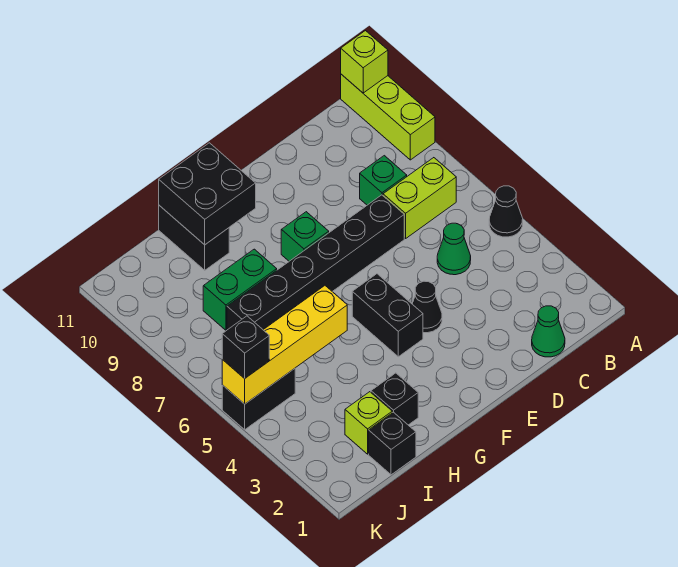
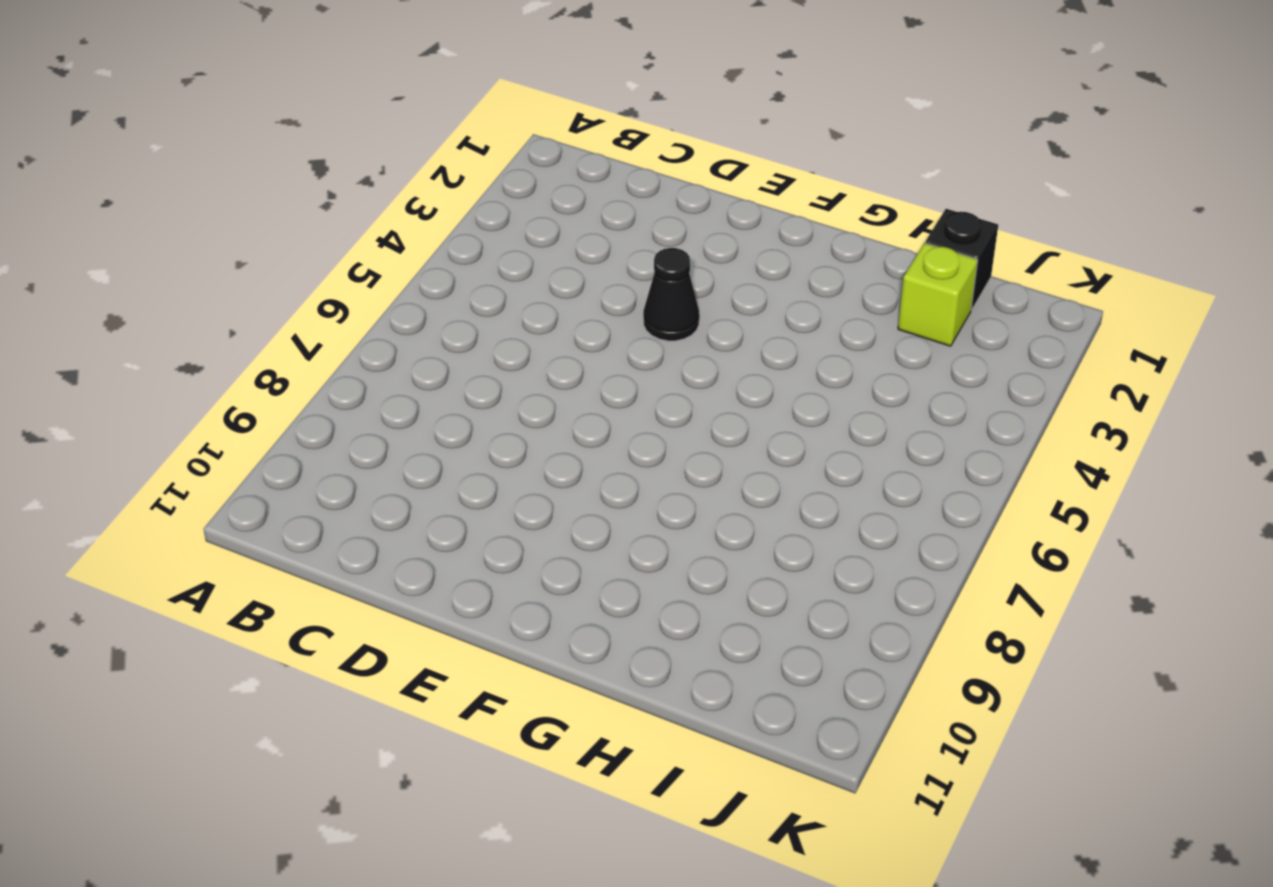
none -> black 1x1 cone [489,186,523,237]
none -> lime 1x3 brick [341,74,435,160]
none -> lime 1x2 brick [383,158,456,239]

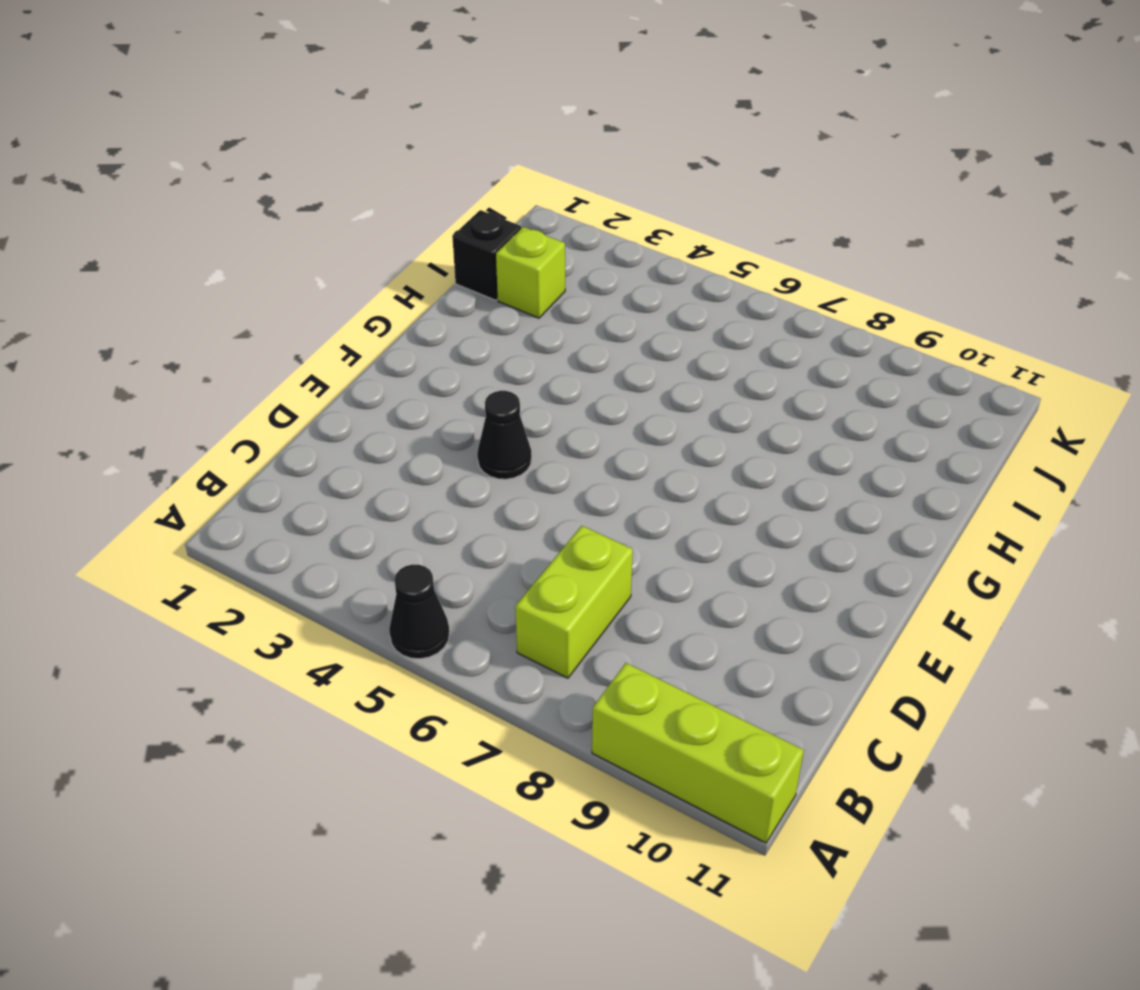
none -> green 1x1 cone [532,306,565,357]
none -> green 1x1 cone [437,223,471,275]
none -> green 1x1 brick [360,156,407,205]

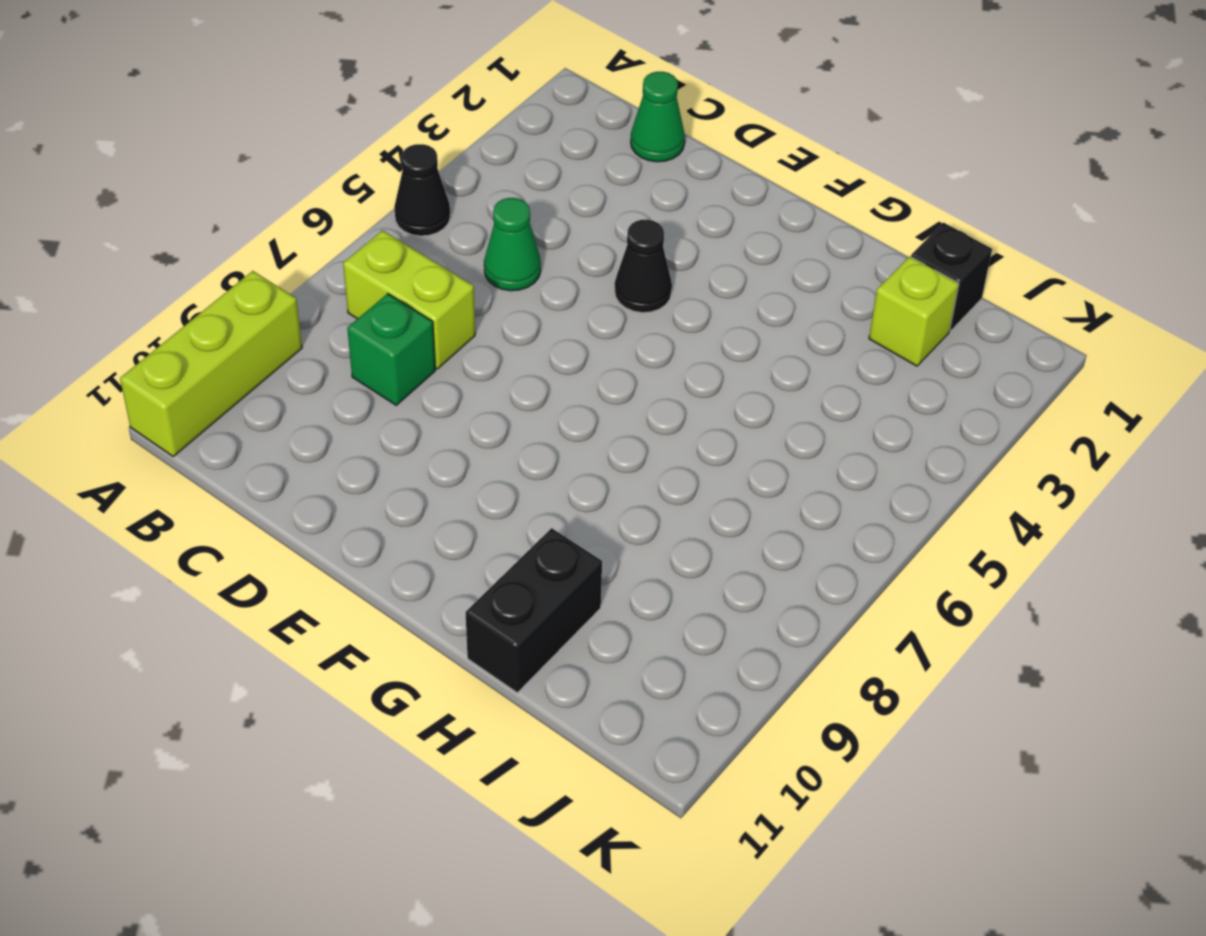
none -> black 1x6 brick [227,195,404,330]
none -> black 1x2 brick [352,274,423,357]
none -> green 1x1 brick [281,212,329,261]

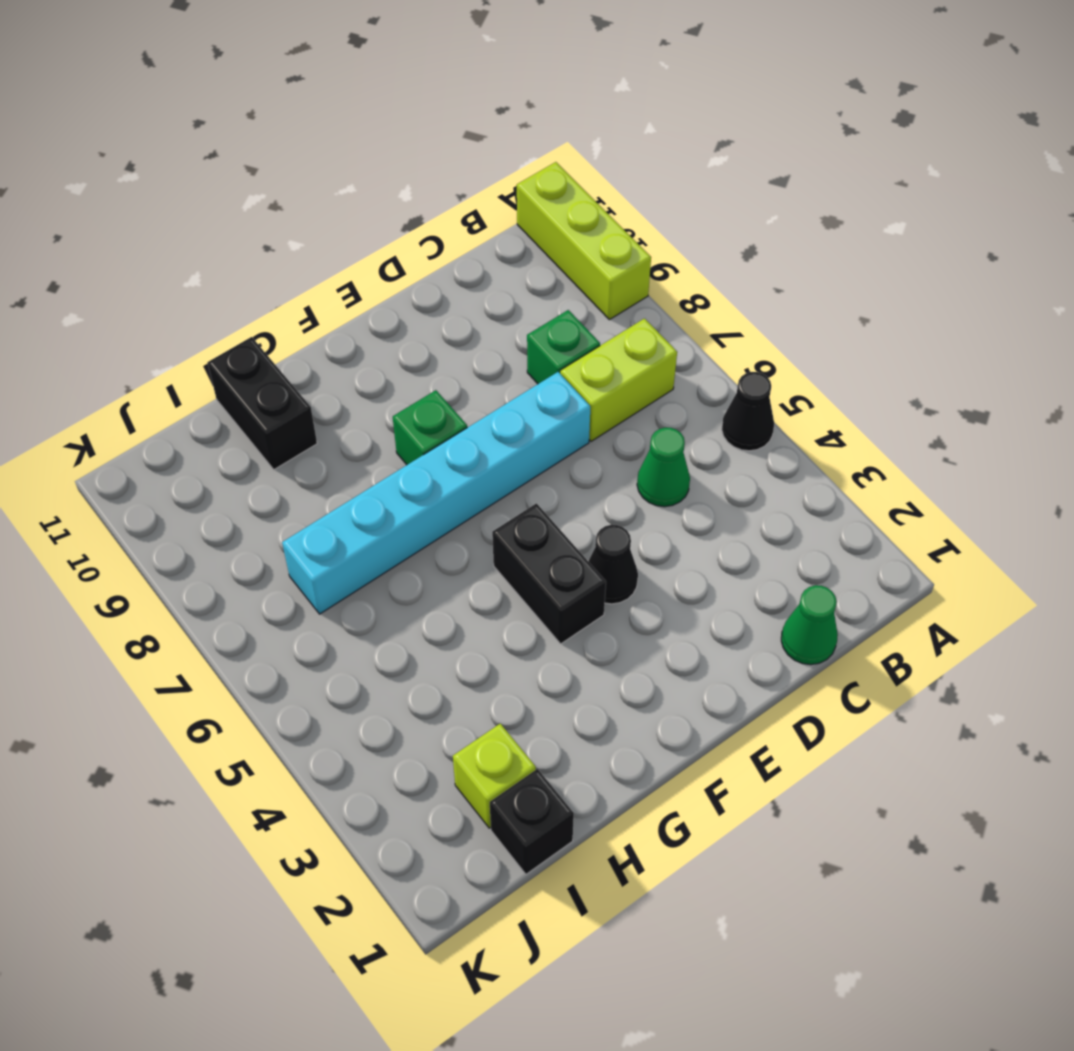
cyan 1x6 brick [282,372,590,614] -> black 1x6 brick [227,195,404,330]
none -> black 1x1 brick [371,373,418,425]
none -> green 1x2 brick [203,249,277,330]
none -> black 1x2 brick [222,369,295,430]

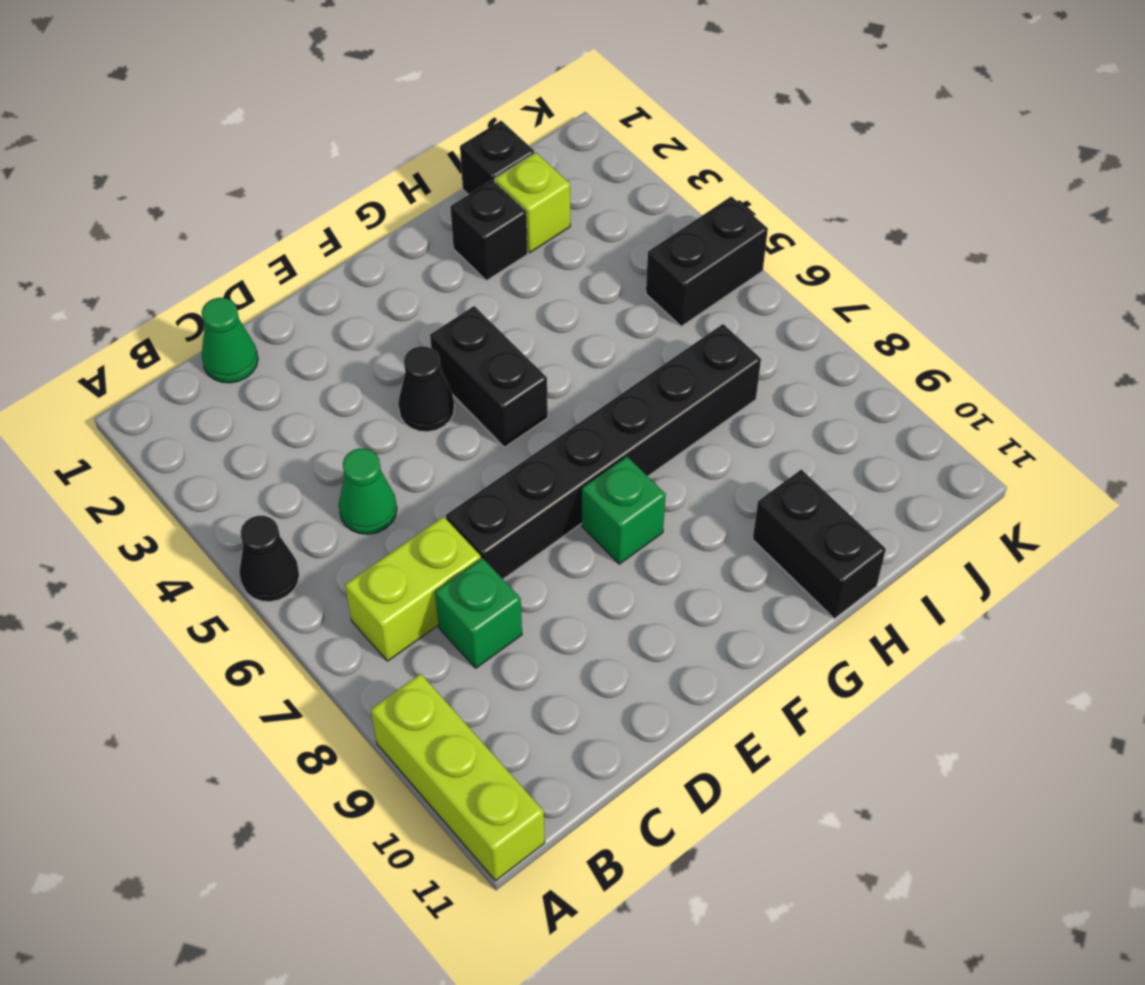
none -> green 1x2 brick [203,249,277,330]
none -> lime 1x1 brick [341,31,388,93]
none -> black 2x2 brick [159,143,256,245]

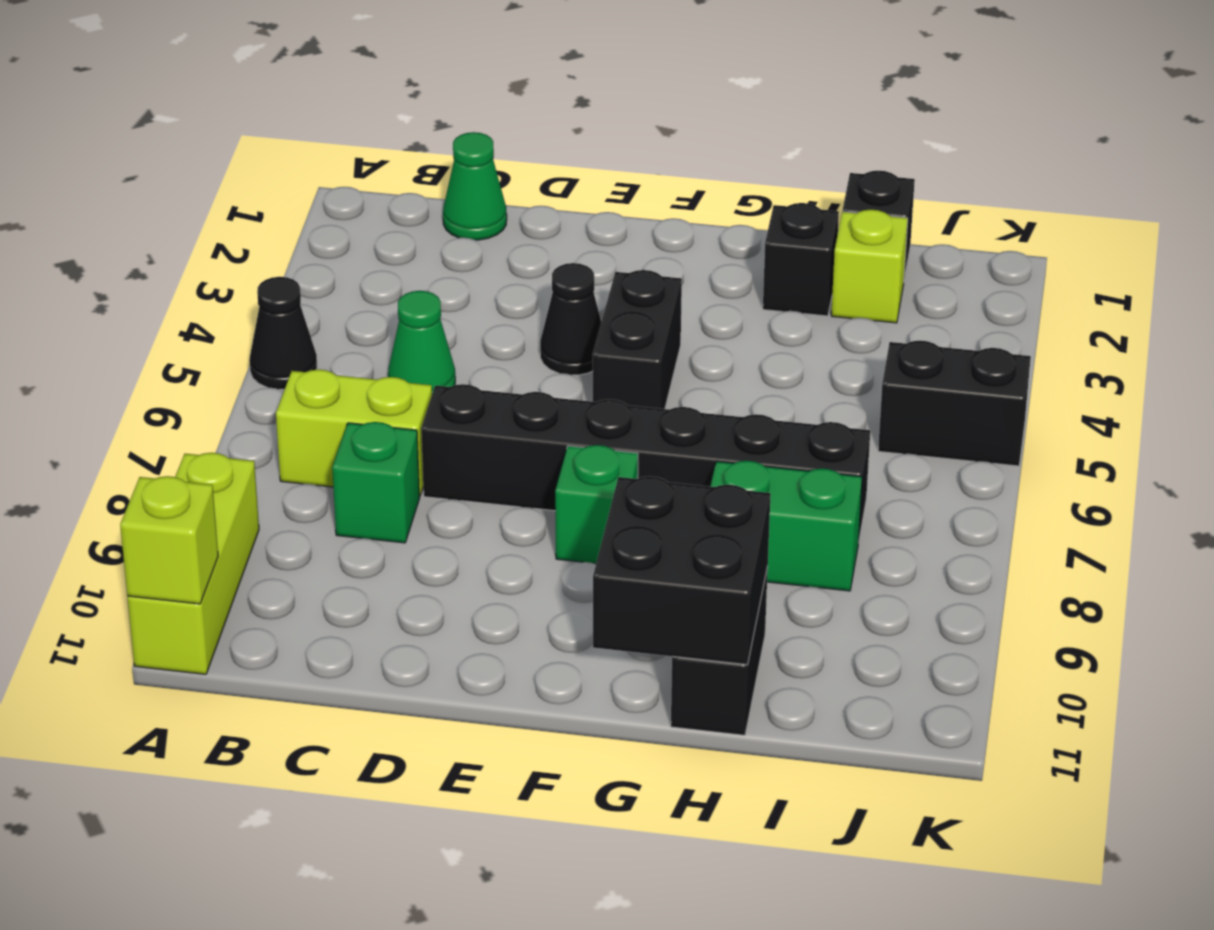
none -> yellow 1x4 brick [222,286,347,404]
none -> black 1x1 brick [222,316,269,378]

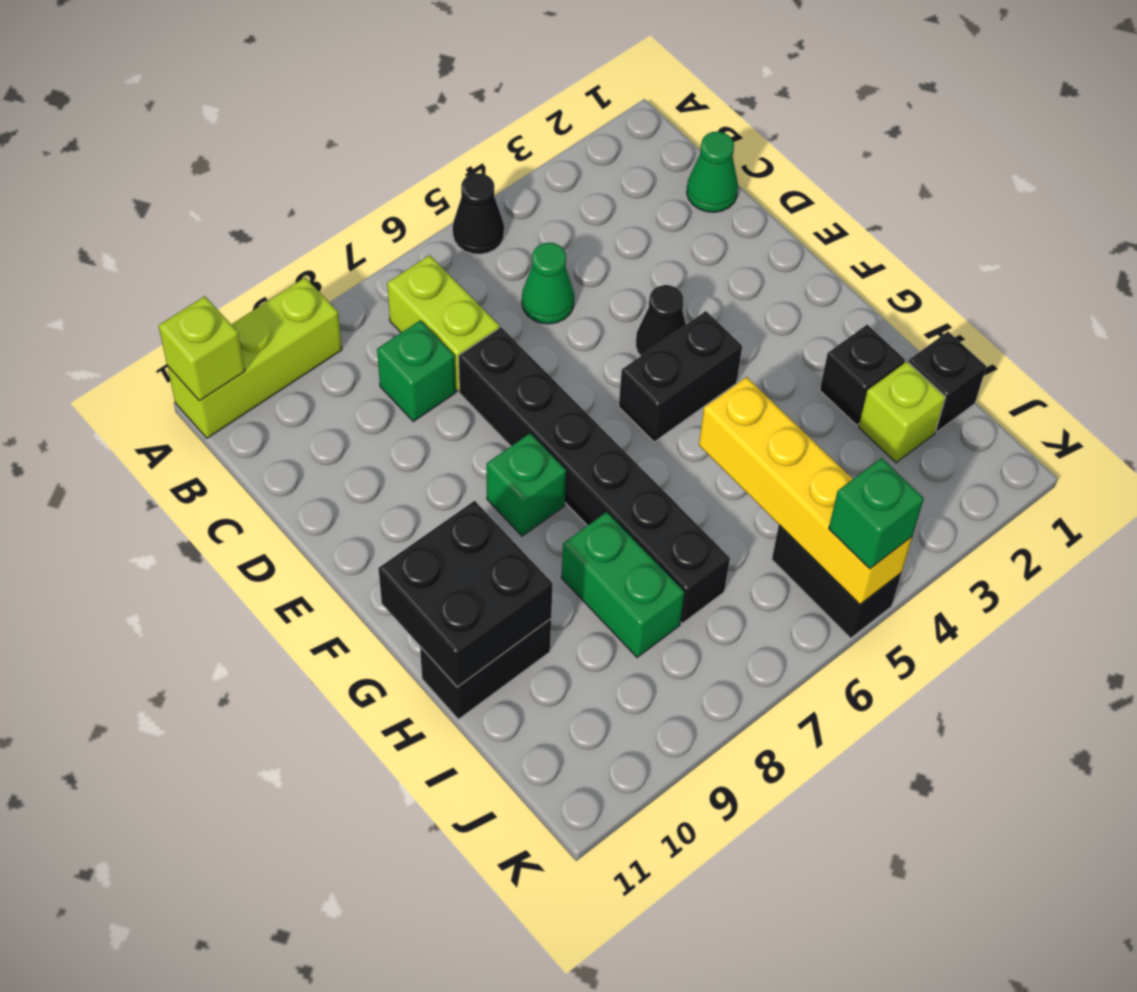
green 1x1 brick [829,458,924,569] -> black 1x1 brick [222,316,269,378]

